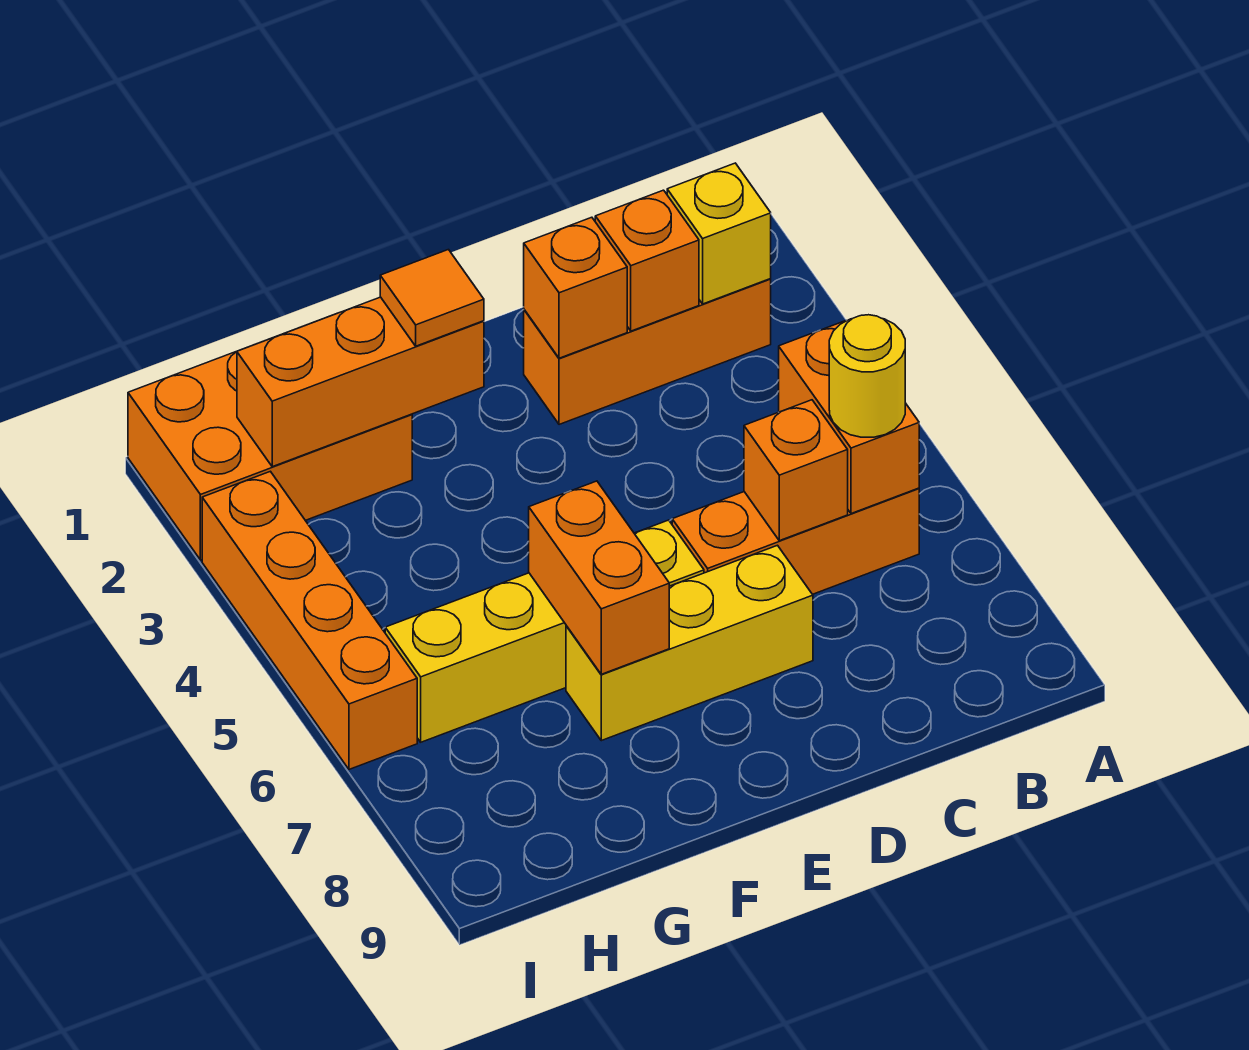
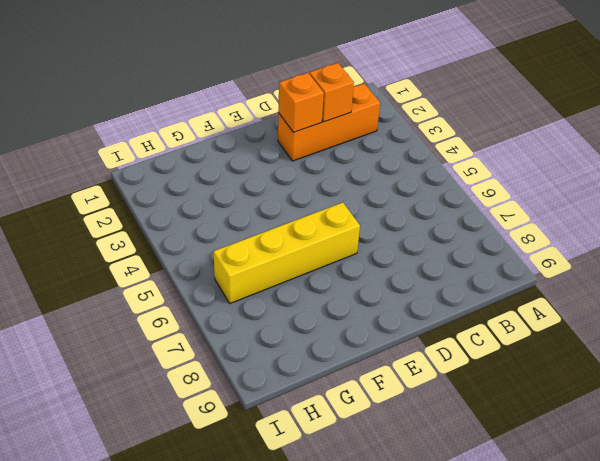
none -> orange 1x3 brick [672,488,919,594]
none -> yellow 1x3 brick [566,545,813,741]
none -> orange 2x3 brick [128,352,412,560]

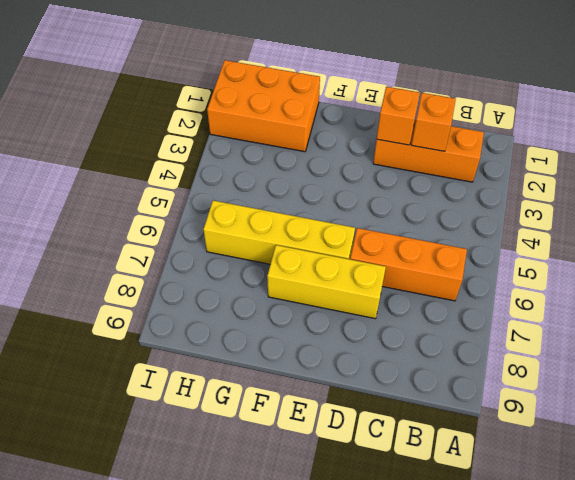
none -> orange 1x4 brick [202,471,417,769]
none -> yellow 1x1 brick [667,163,771,304]
none -> orange 1x2 brick [779,320,919,514]

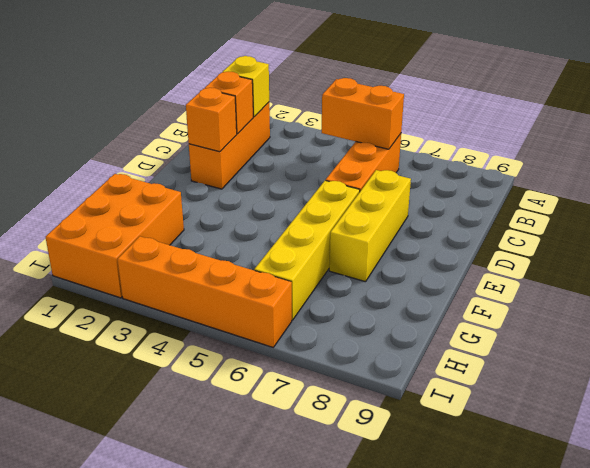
none -> orange 1x1 brick [744,400,848,541]
none -> orange 1x3 brick [237,297,484,467]
none -> orange 1x2 brick [529,481,669,674]

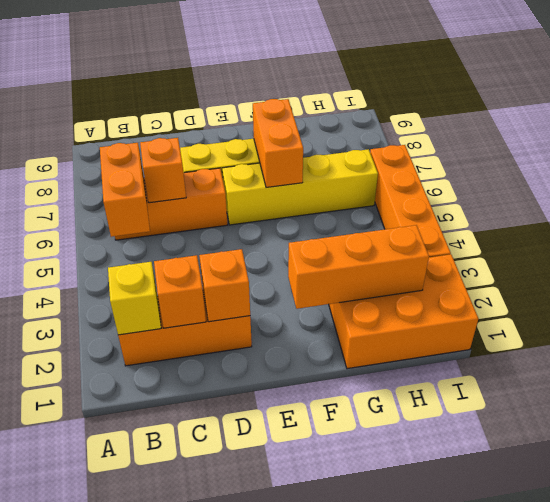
none -> yellow 1x1 round brick [829,315,905,437]
none -> orange 1x1 tile [380,250,484,346]

